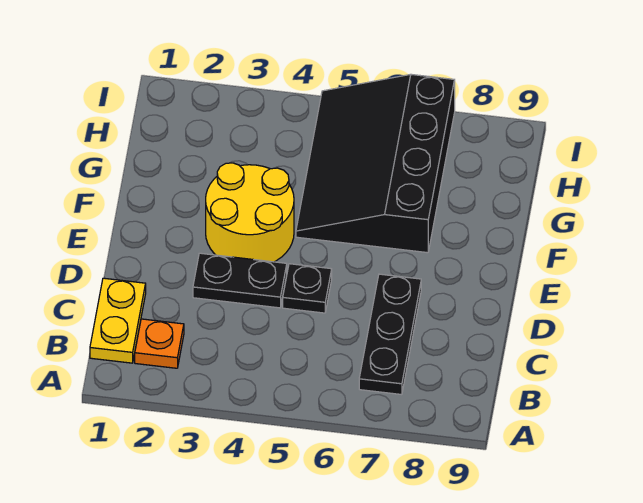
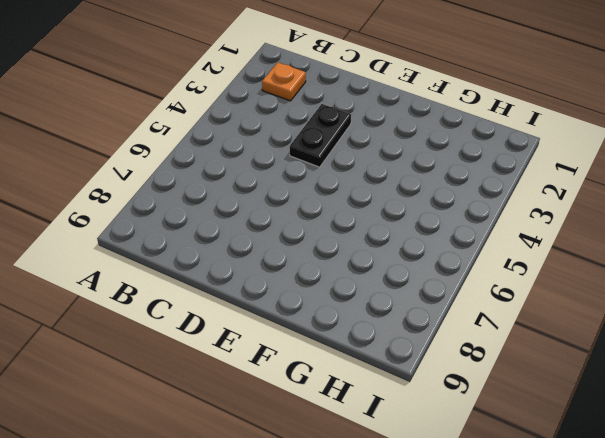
none -> yellow 1x2 plate [90,278,146,363]
none -> black 1x3 plate [359,274,421,395]

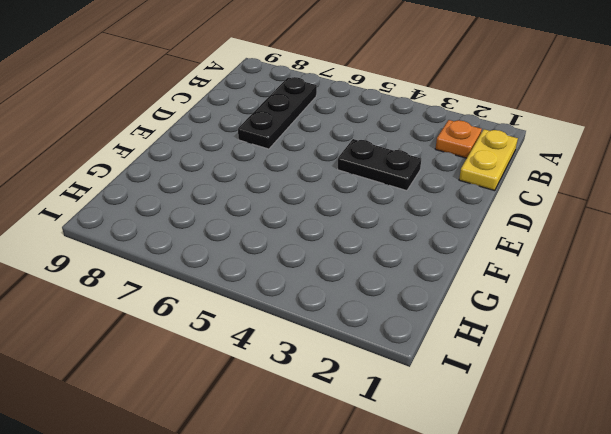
none -> black 1x1 plate [283,264,332,313]
none -> yellow 2x2 round brick [206,163,294,262]

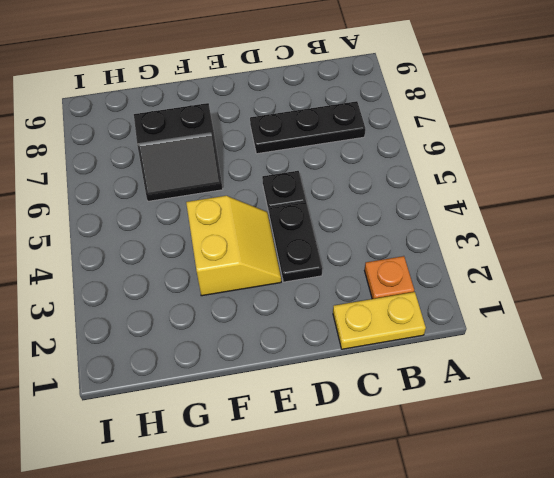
yellow 2x2 slope [186,196,281,296] -> yellow 2x2 round brick [206,163,294,262]
black 2x2 slope [134,103,223,201] -> black 3x4 slope [296,74,455,253]

